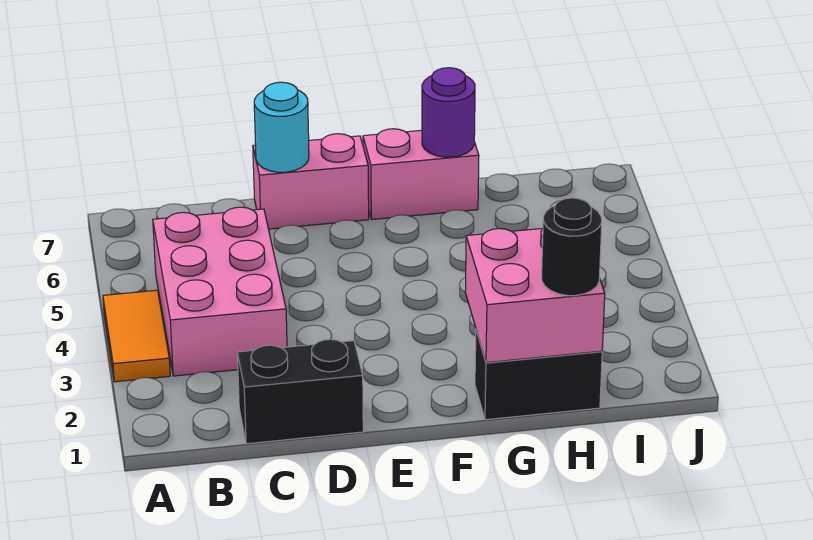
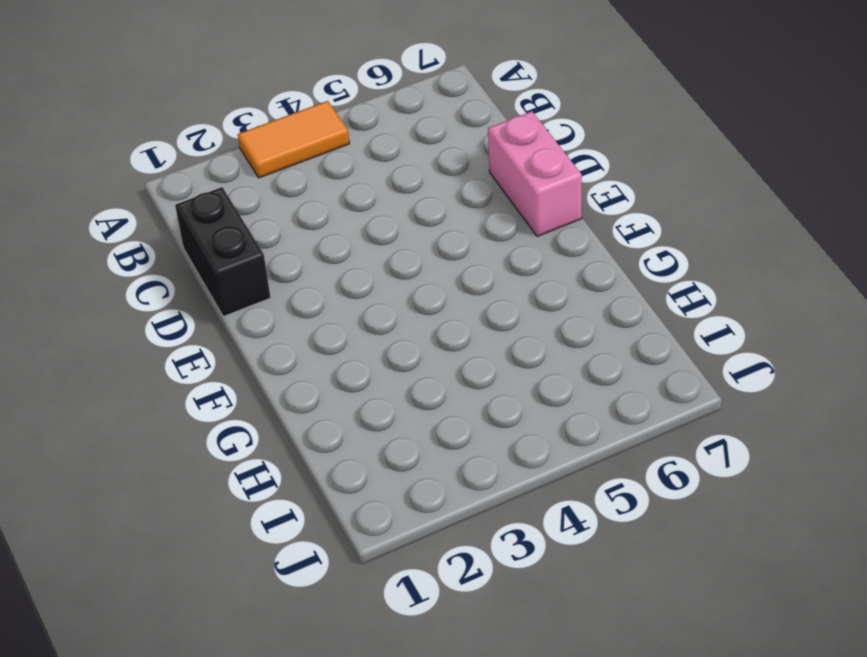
none -> pink 2x3 brick [153,207,287,376]
none -> pink 1x2 brick [363,129,479,219]

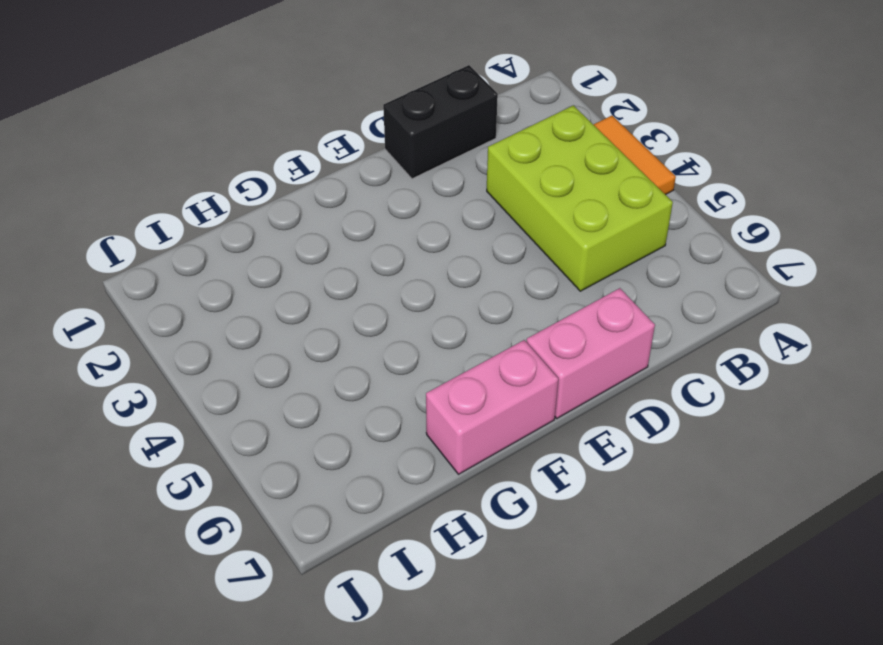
lime 2x3 brick [487,105,673,291] -> pink 2x3 brick [153,207,287,376]
none -> black 1x2 brick [475,331,602,420]
none -> cyan 1x1 round brick [254,82,309,172]

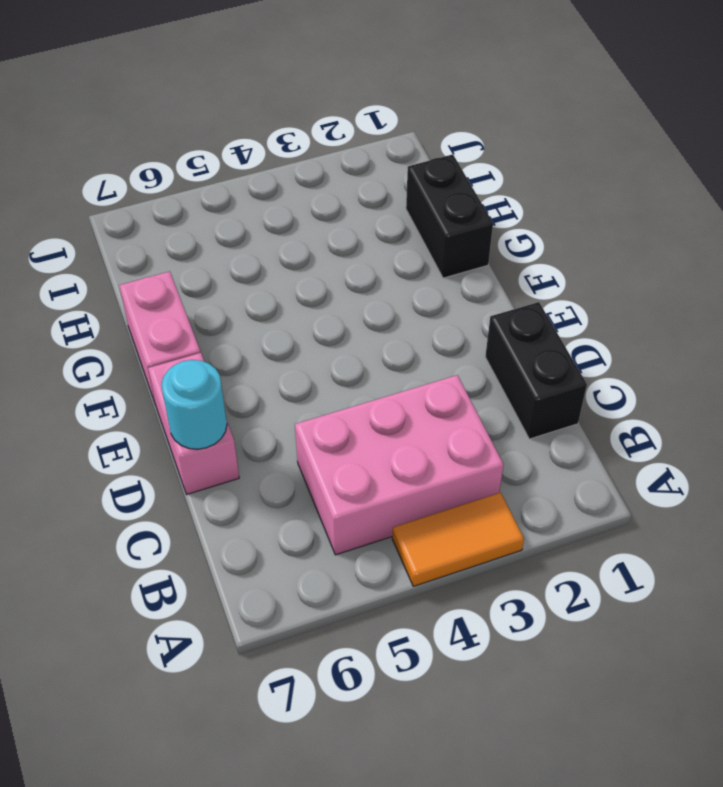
none -> pink 2x2 brick [465,228,605,363]
none -> purple 1x1 round brick [422,68,475,157]

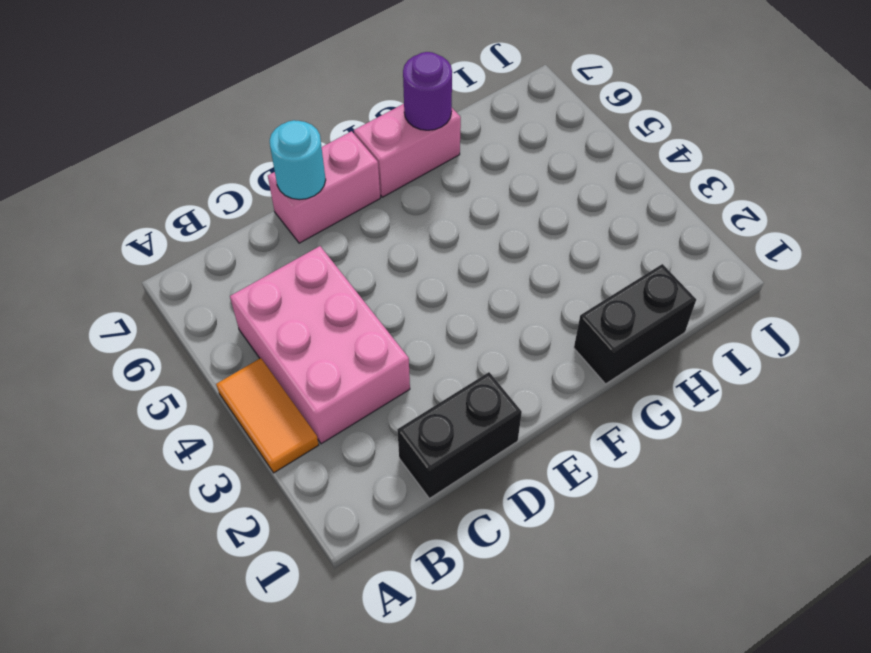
none -> pink 2x2 brick [465,228,605,363]
none -> black 1x1 round brick [542,198,602,296]

